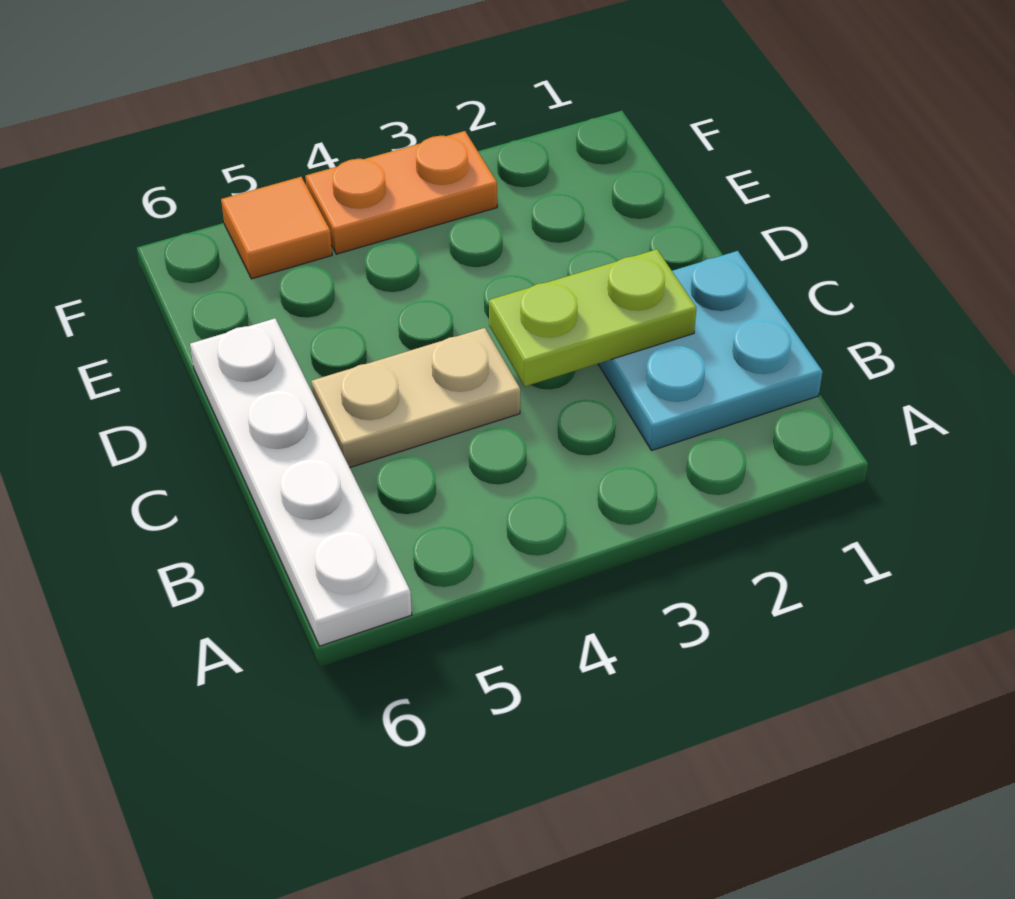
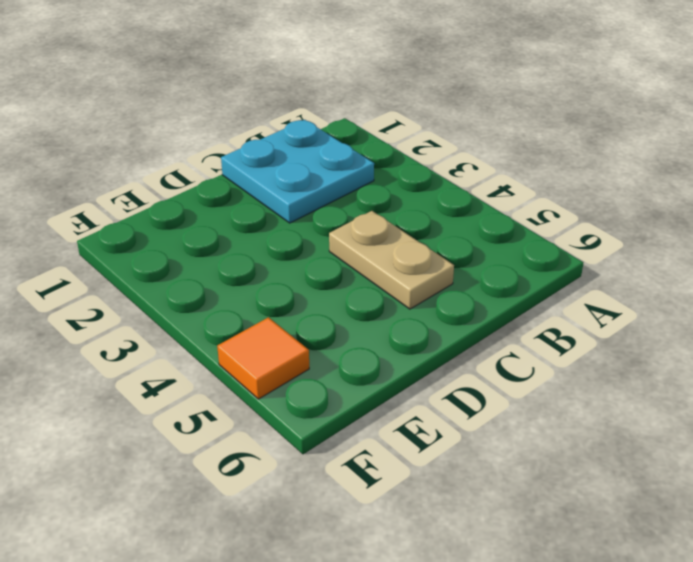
none -> white 1x4 plate [190,319,412,646]
none -> orange 1x2 plate [305,131,497,254]

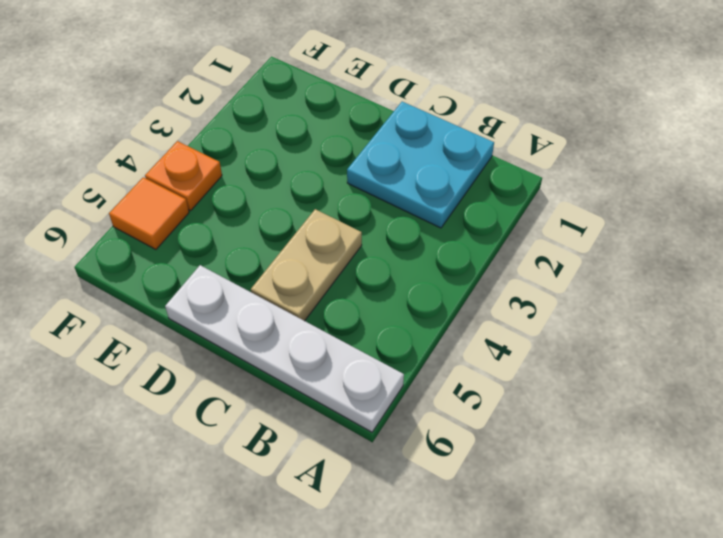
orange 1x1 plate [145,141,222,211] -> orange 1x2 plate [305,131,497,254]
none -> lime 1x2 plate [489,249,696,386]

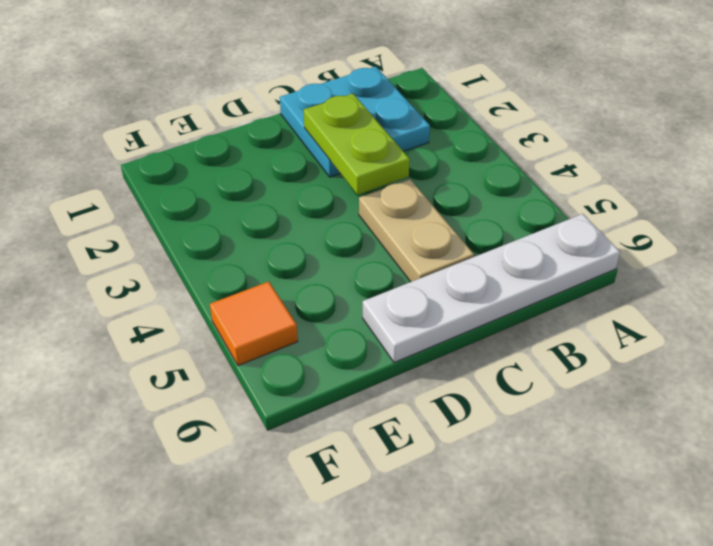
none -> orange 1x2 plate [305,131,497,254]

